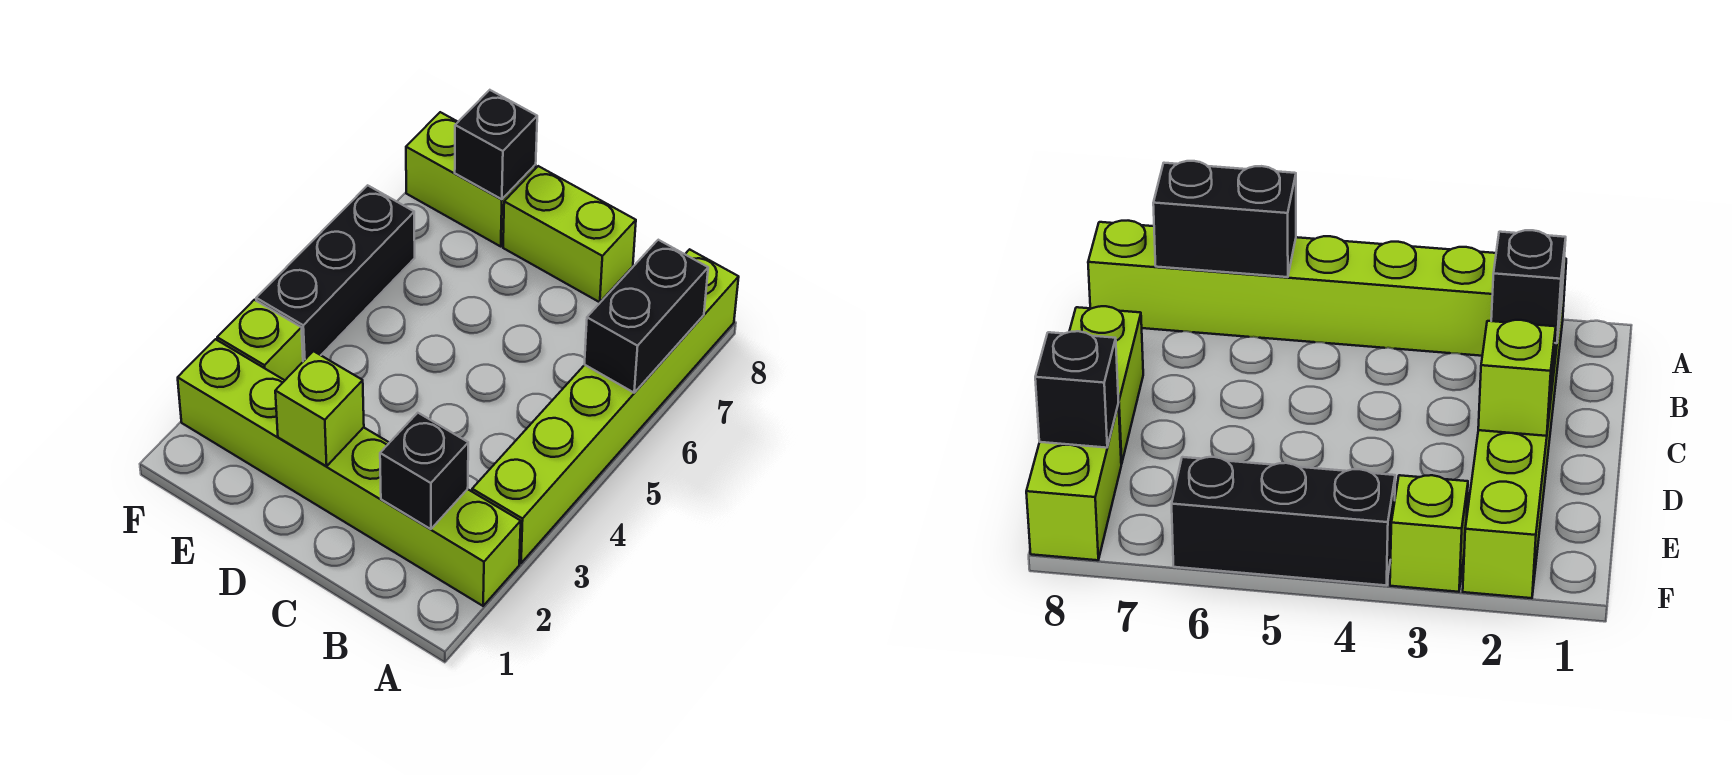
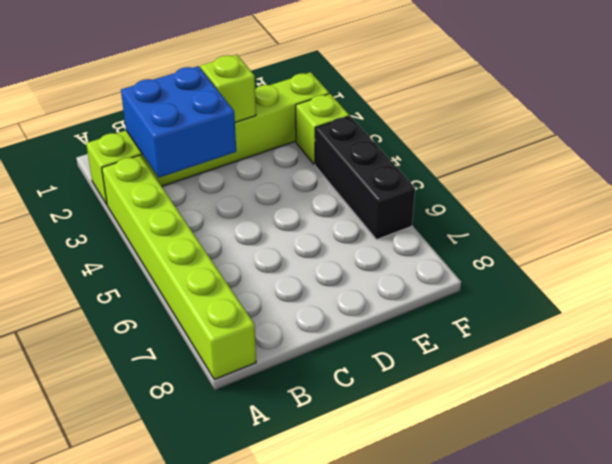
blue 2x2 brick [121,66,236,178] -> black 1x1 brick [380,413,468,529]
none -> lime 1x2 brick [503,166,636,302]
none -> lime 1x2 brick [406,112,536,246]

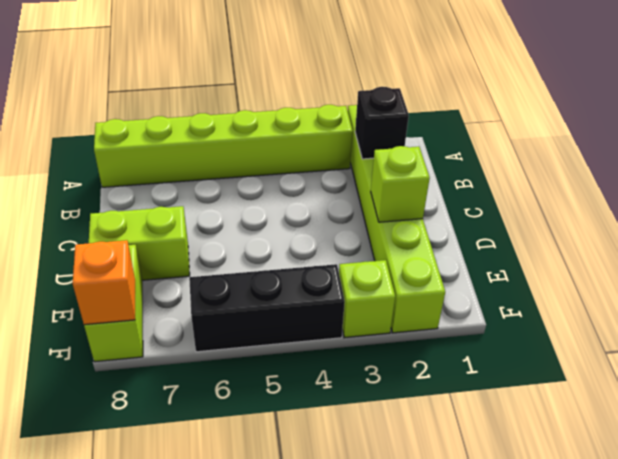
lime 1x2 brick [89,206,190,280] -> lime 1x2 brick turned to [503,166,636,302]
orange 1x1 brick [73,240,135,325] -> none
none -> black 1x2 brick [584,240,708,393]
none -> black 1x1 brick [455,90,537,199]

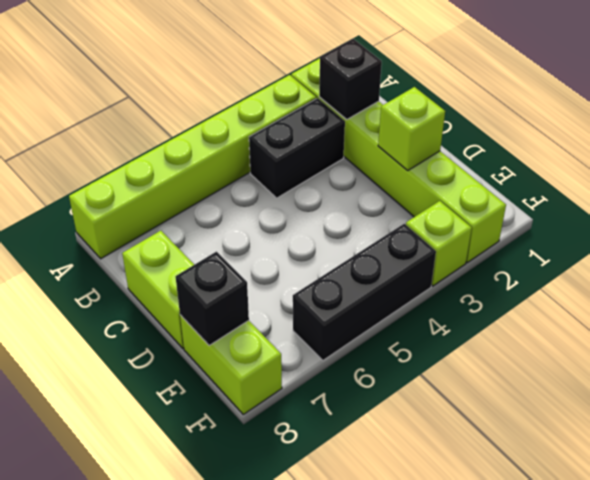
black 1x2 brick [249,98,345,198] -> black 1x2 brick moved to [584,240,708,393]

